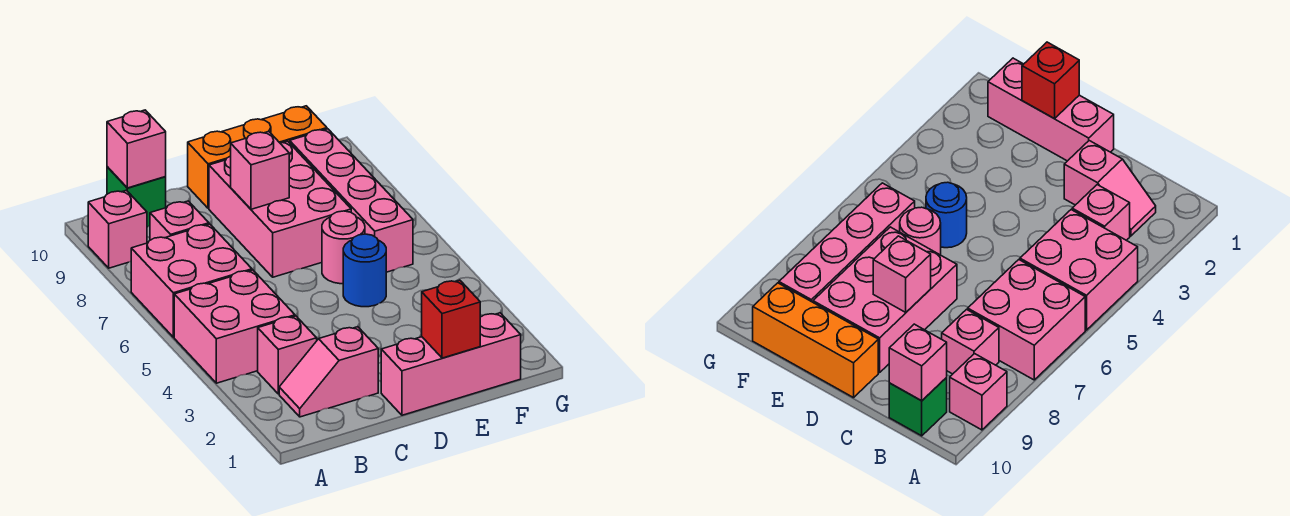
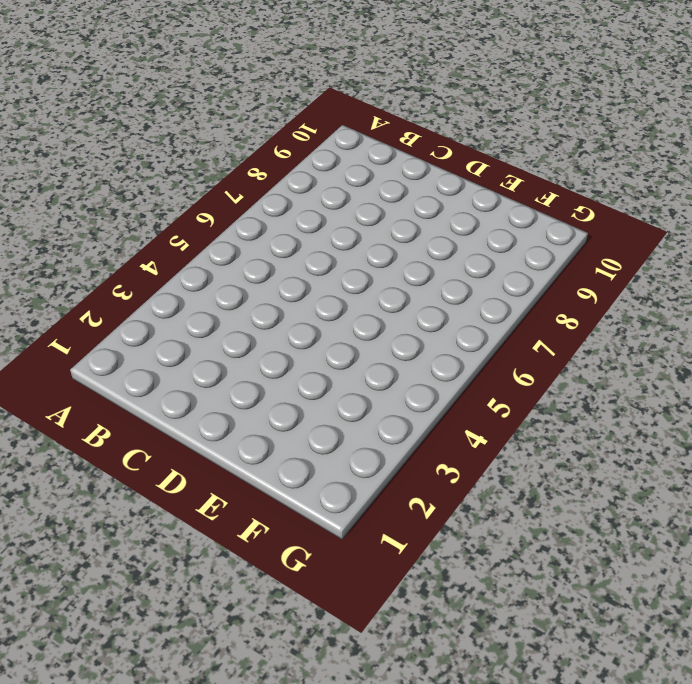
none -> pink 2x2 brick [174,270,295,383]
none -> pink 2x2 brick [131,224,252,337]
none -> pink 1x1 brick [88,190,147,268]

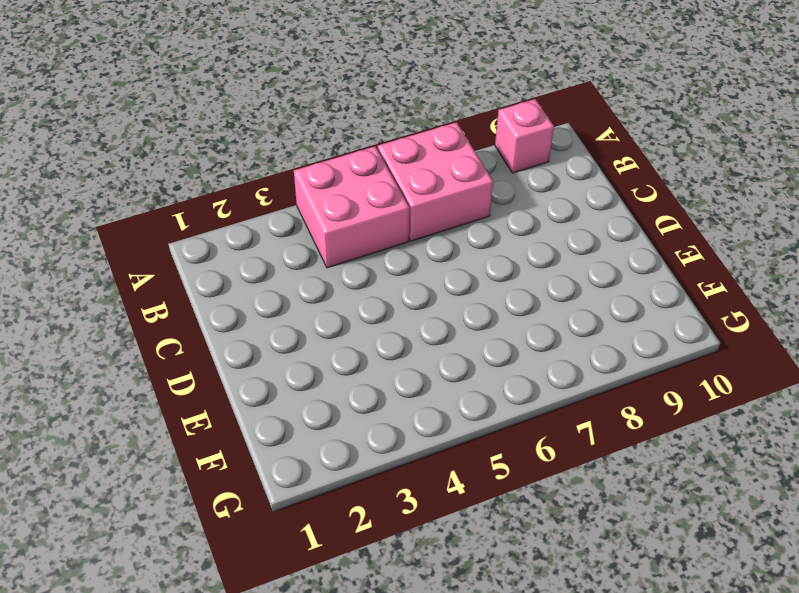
none -> pink 1x2 slope [279,327,378,417]
none -> pink 1x1 brick [258,316,317,394]
none -> pink 1x1 brick [150,201,209,240]

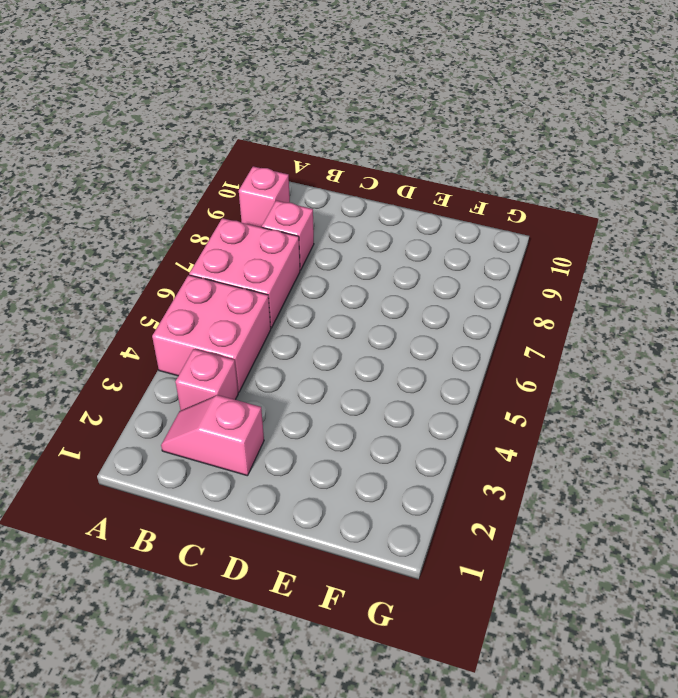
none -> green 1x1 brick [107,167,166,227]
none -> pink 1x3 brick [381,313,521,415]
none -> pink 2x3 brick [209,141,351,277]

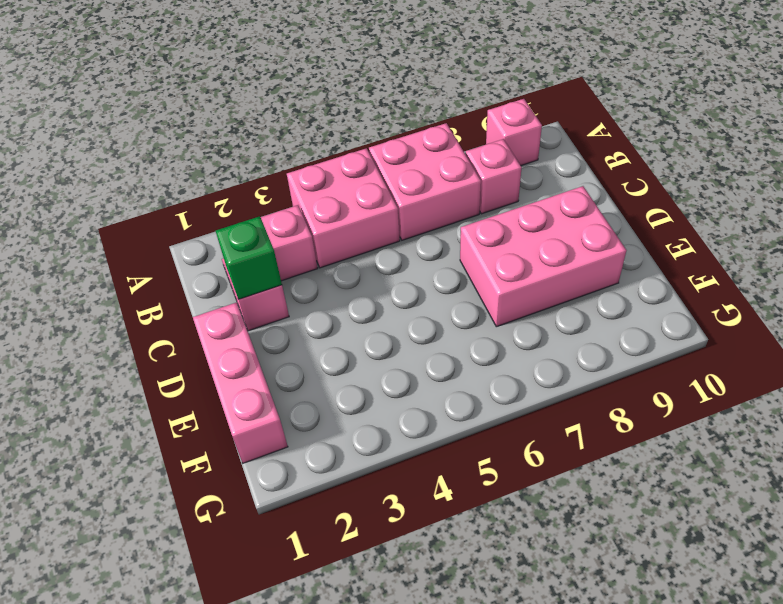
green 1x1 brick [216,216,282,299] -> green 1x1 brick moved to [107,167,166,227]
none -> orange 1x3 brick [188,106,327,208]
none -> blue 1x1 round brick [343,234,386,307]
none -> pink 1x1 round brick [322,211,365,284]

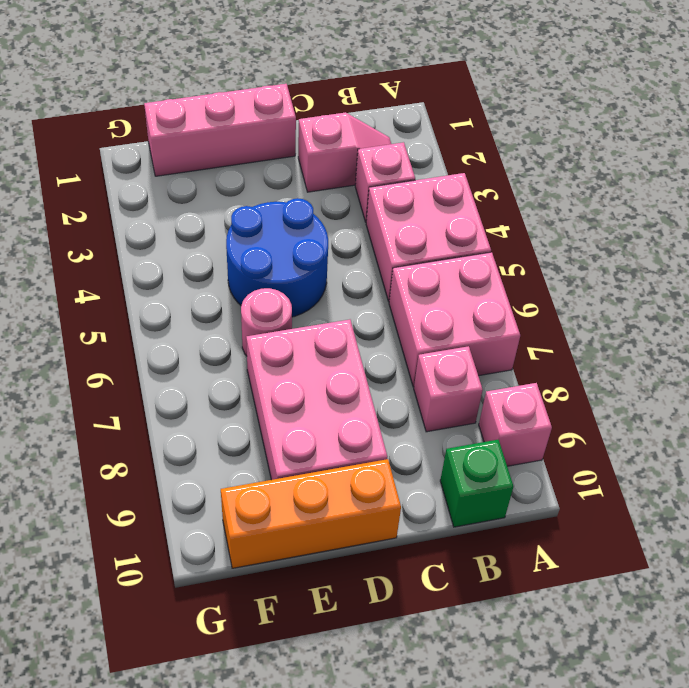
blue 2x2 round brick [226,198,328,317] -> blue 1x1 round brick [343,234,386,307]
none -> pink 1x4 brick [290,129,413,272]
none -> pink 1x1 brick [107,110,166,188]
none -> pink 1x1 brick [231,131,289,209]

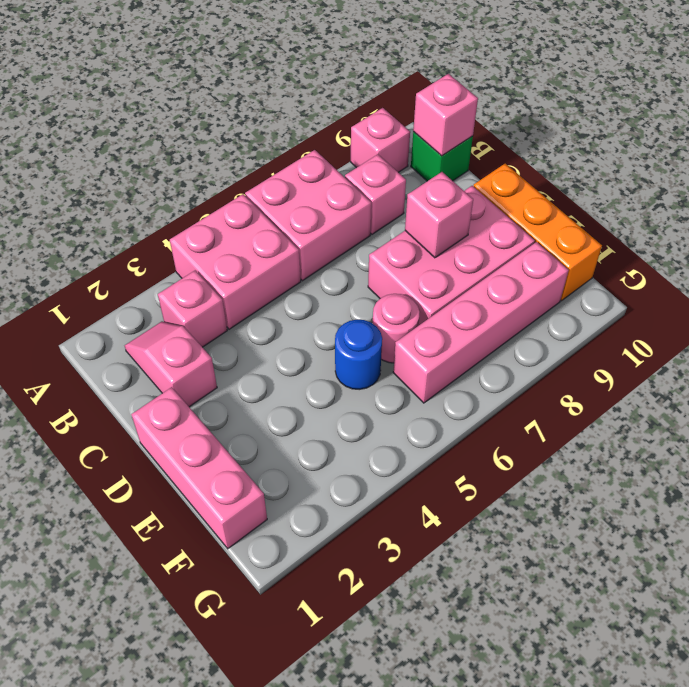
none -> red 1x1 brick [422,280,480,358]

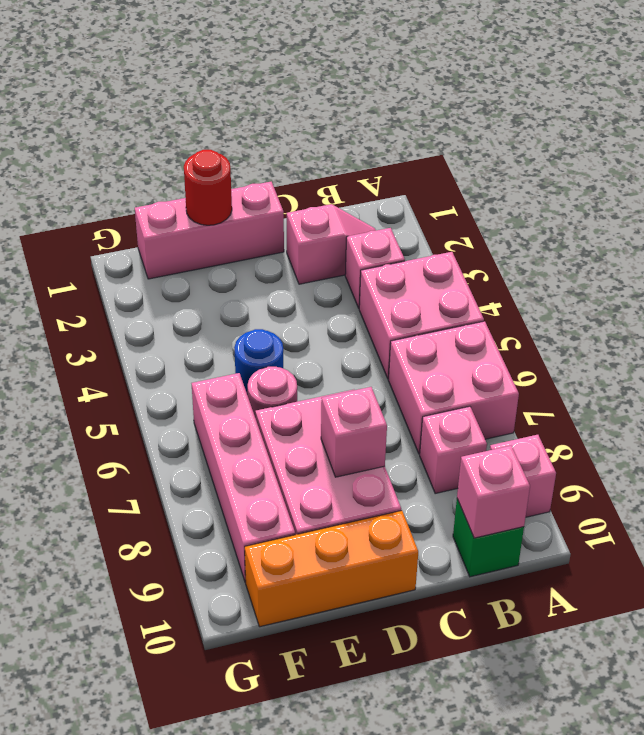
red 1x1 round brick [184,150,232,225] -> red 1x1 brick [422,280,480,358]

